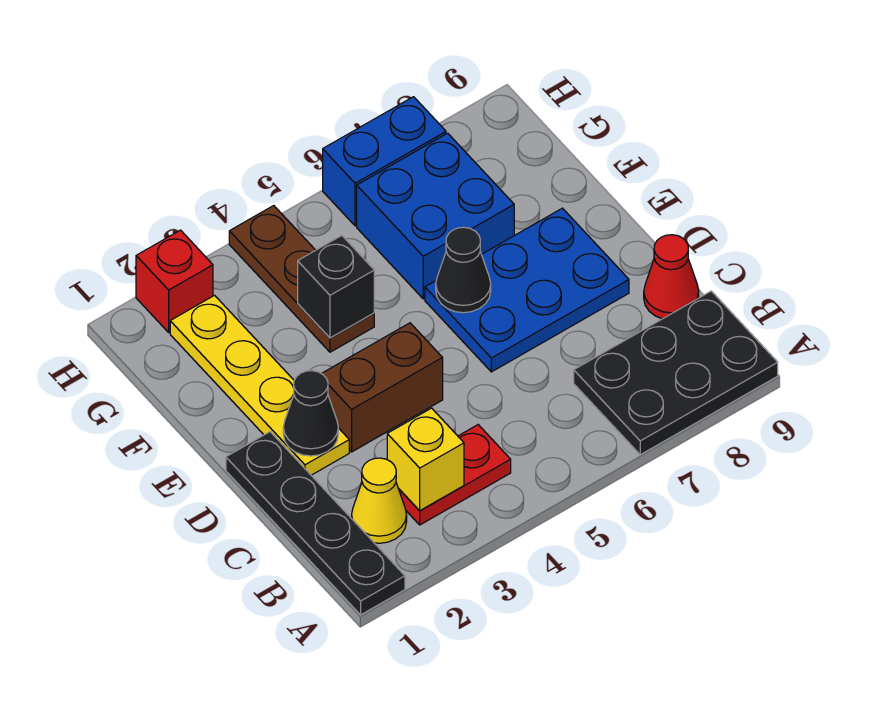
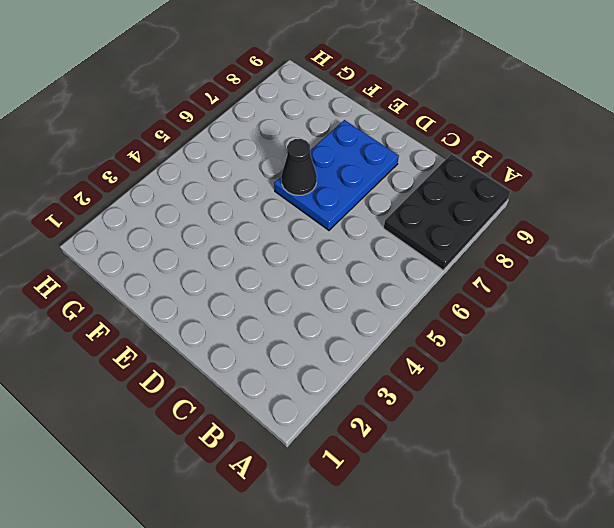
none -> black 1x4 plate [226,432,405,615]
none -> yellow 1x1 cone [352,458,407,543]
none -> red 1x2 plate [399,425,511,525]

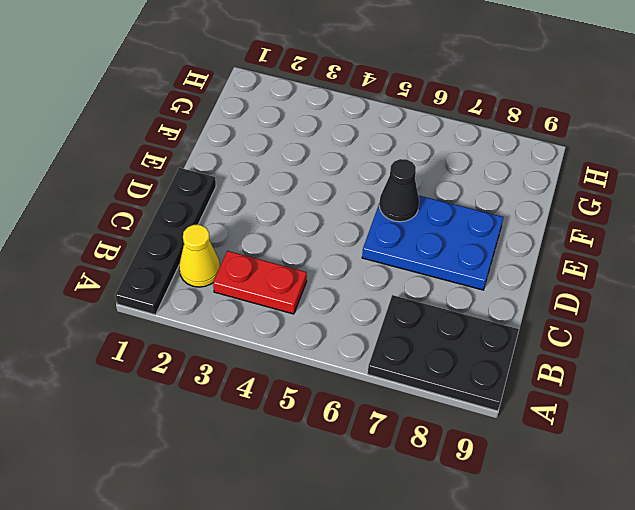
none -> red 1x1 cone [644,235,699,319]
none -> yellow 1x4 plate [170,295,349,475]
none -> brown 1x2 brick [322,323,443,452]

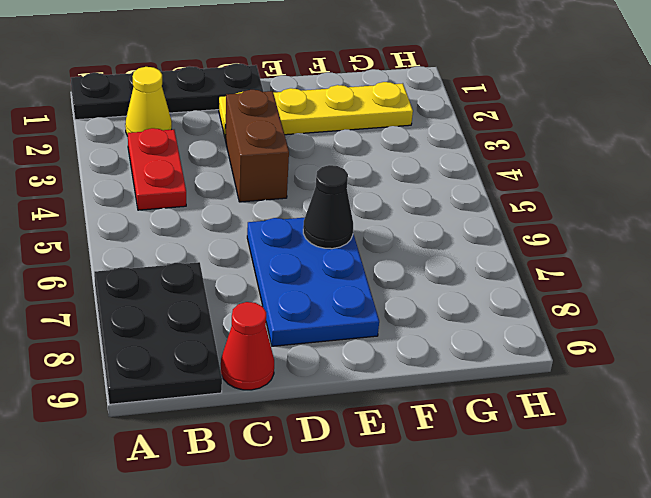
none -> brown 1x3 plate [229,206,374,352]
none -> blue 2x2 brick [357,133,514,299]
none -> red 1x1 brick [136,230,213,332]

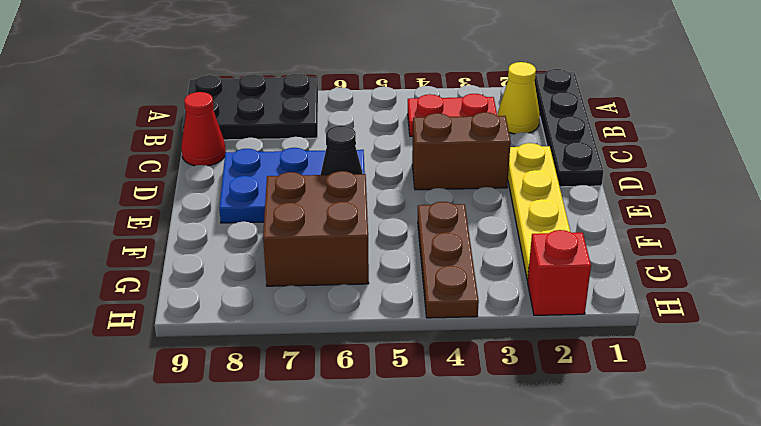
brown 2x2 brick [263,171,369,286] -> blue 2x2 brick [357,133,514,299]
none -> blue 1x2 brick [323,97,446,226]
none -> yellow 1x1 brick [387,408,464,511]
none -> black 1x1 cone [283,371,338,456]

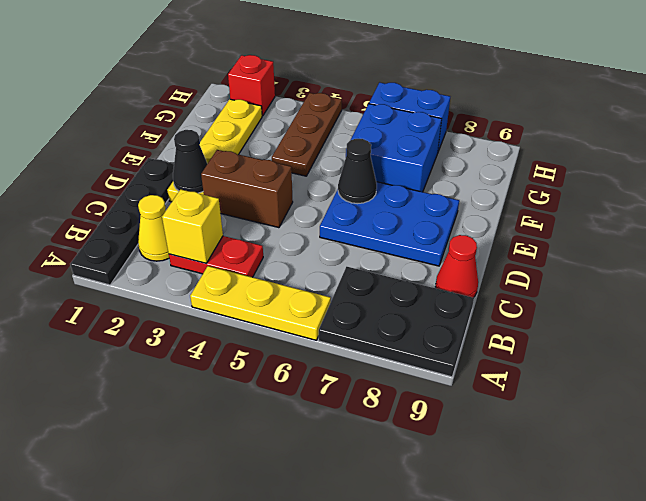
yellow 1x3 plate [190,266,331,340] -> none
none -> black 1x1 brick [298,236,374,338]

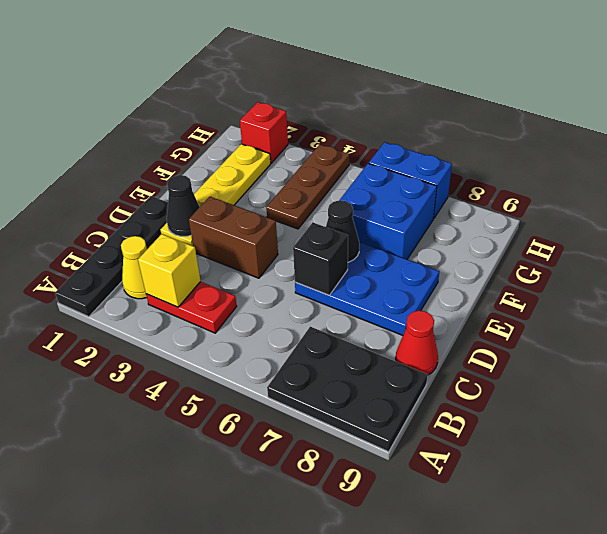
black 1x1 brick [293,223,348,295] -> black 1x1 brick moved to [298,236,374,338]

